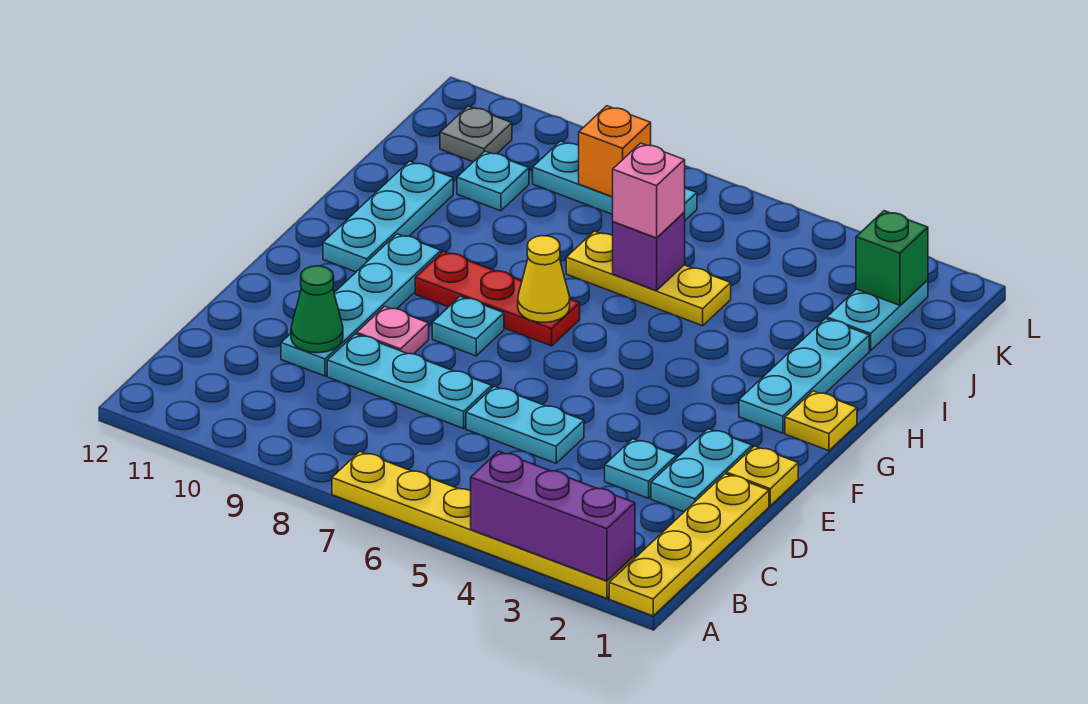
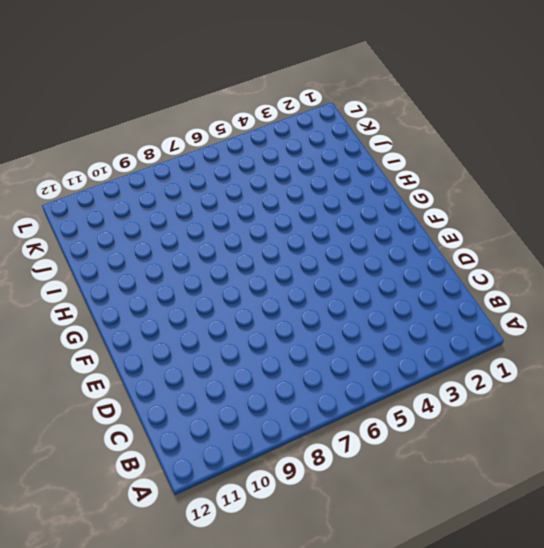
none -> yellow 1x4 plate [609,474,769,616]
none -> yellow 1x6 plate [332,452,635,599]
none -> cyan 1x2 plate [651,429,752,512]

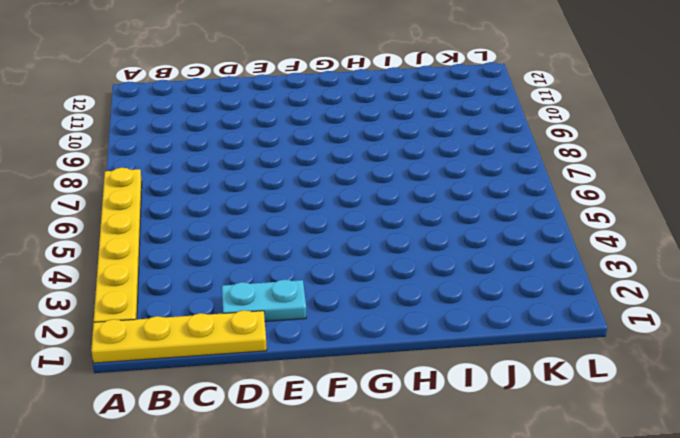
none -> cyan 1x1 plate [605,439,677,498]
none -> cyan 1x2 plate [466,386,584,463]
none -> cyan 1x3 plate [327,334,492,428]

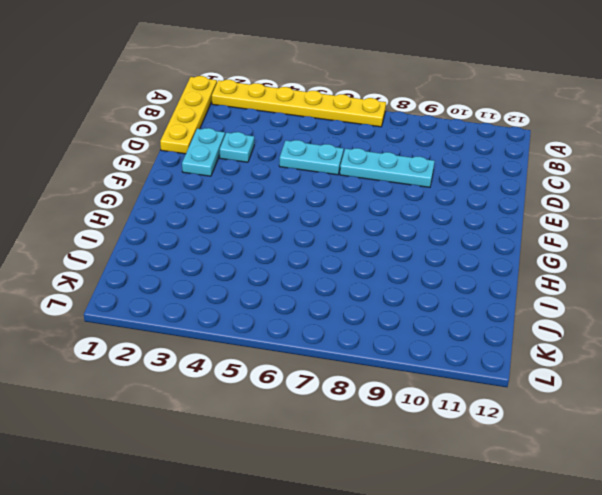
none -> cyan 1x4 plate [281,234,441,376]
none -> yellow 1x1 plate [726,446,798,506]
none -> pink 1x1 plate [357,306,429,354]

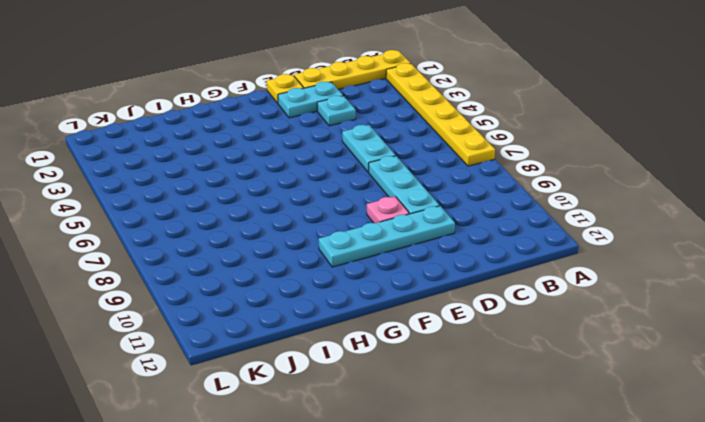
none -> cyan 1x1 plate [432,296,504,356]
none -> yellow 1x1 plate [785,391,857,451]
none -> cyan 1x3 plate [739,319,869,433]

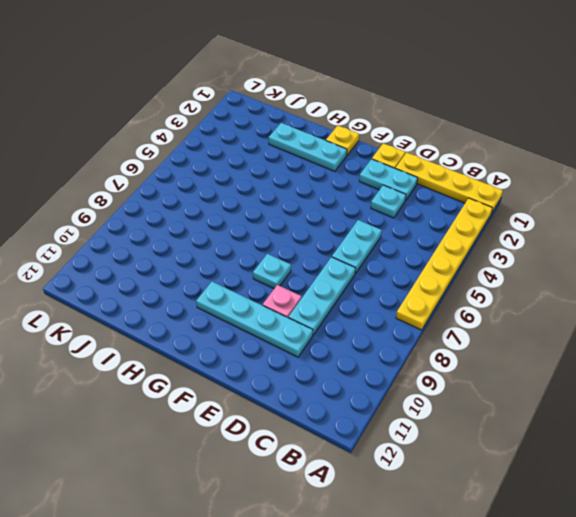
none -> red 1x3 plate [415,251,580,346]
none -> cyan 1x3 plate [323,161,453,272]
none -> yellow 1x3 plate [566,231,731,326]

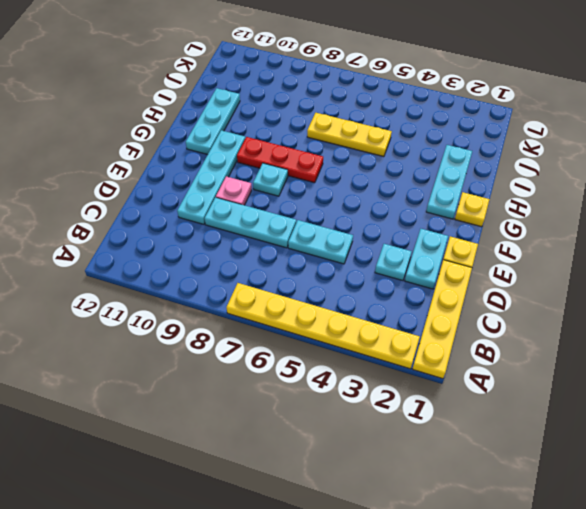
none -> cyan 1x2 plate [827,280,928,351]
none -> cyan 1x1 plate [457,151,529,211]
none -> cyan 1x3 plate [533,141,697,220]

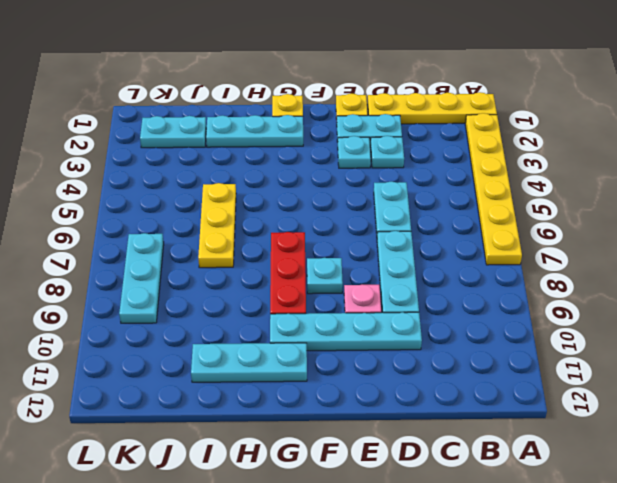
cyan 1x1 plate [338,136,371,168] -> cyan 1x1 plate moved to [457,151,529,211]
none -> grey 1x1 plate [440,106,512,162]
none -> purple 1x3 brick [471,451,635,581]
none -> green 1x1 cone [291,266,343,353]

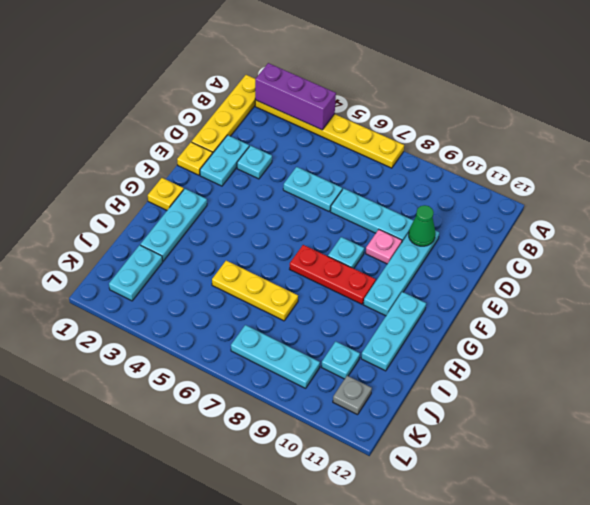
none -> yellow 1x1 cone [518,236,570,323]
none -> purple 1x1 brick [613,213,685,291]
none -> green 1x1 brick [856,211,928,305]

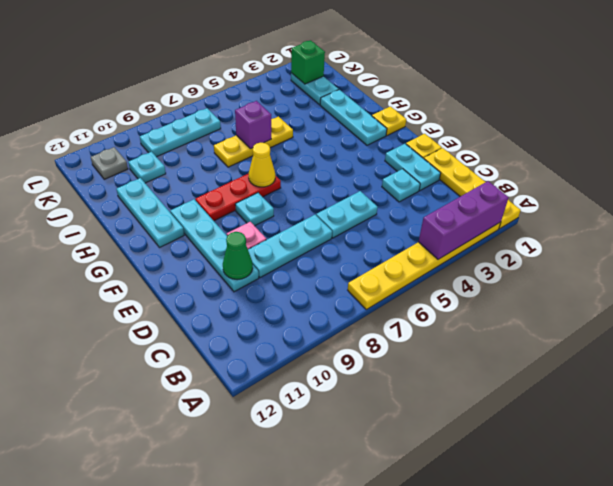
none -> orange 1x1 brick [579,106,651,197]
none -> pink 1x1 brick [613,143,685,238]

